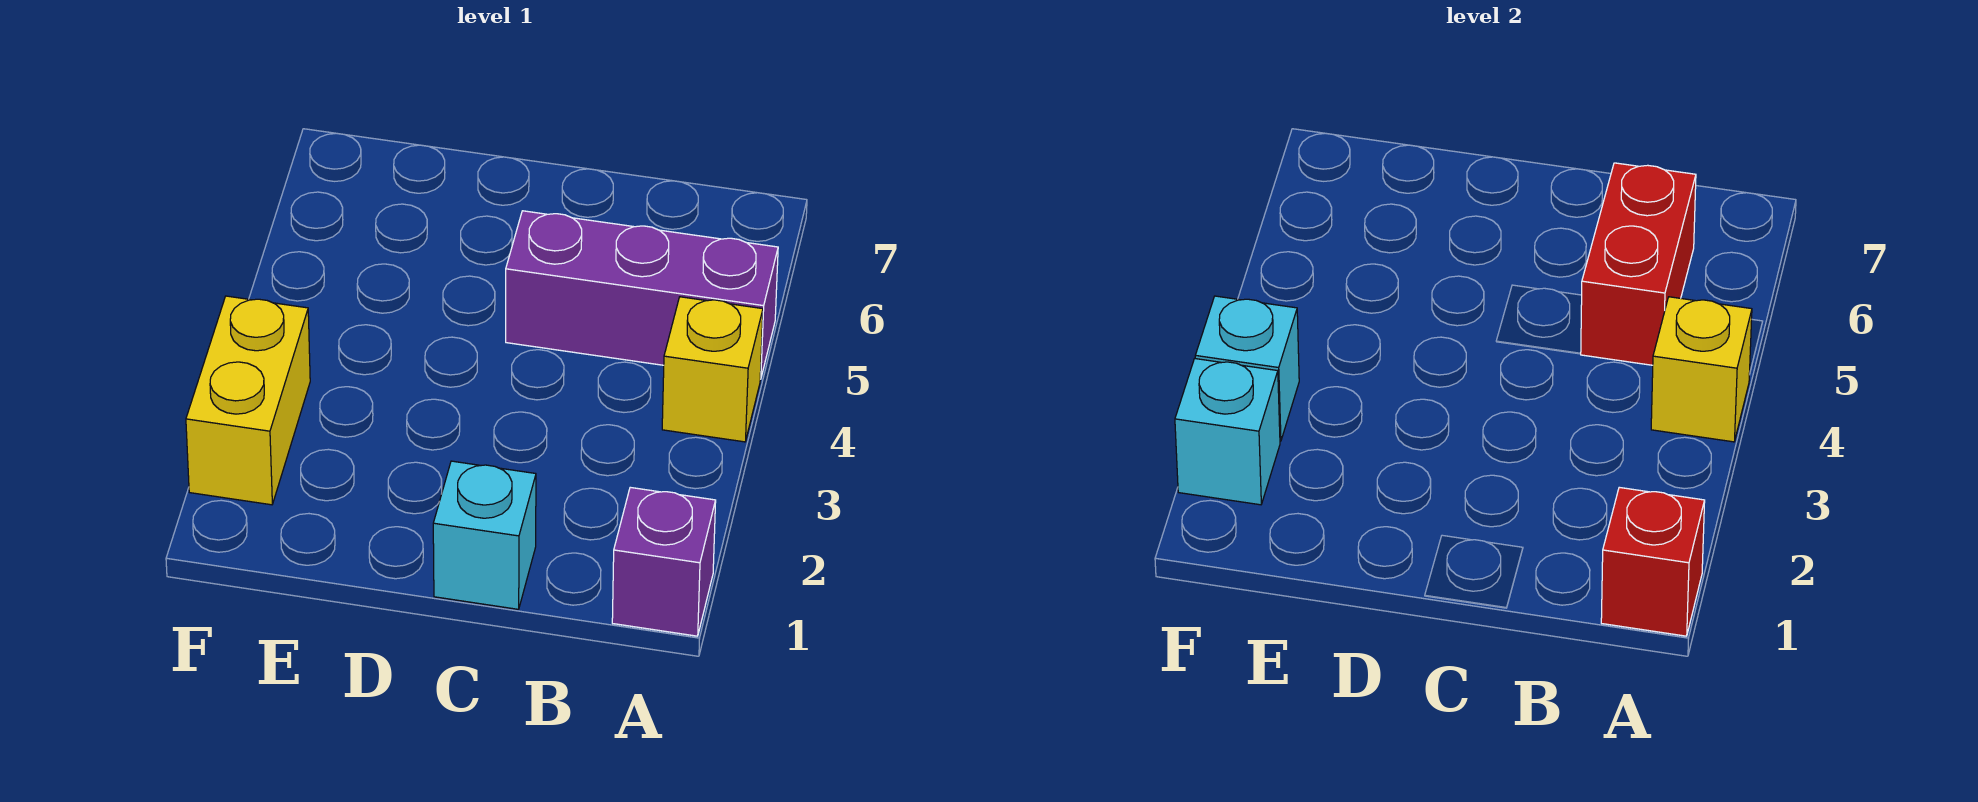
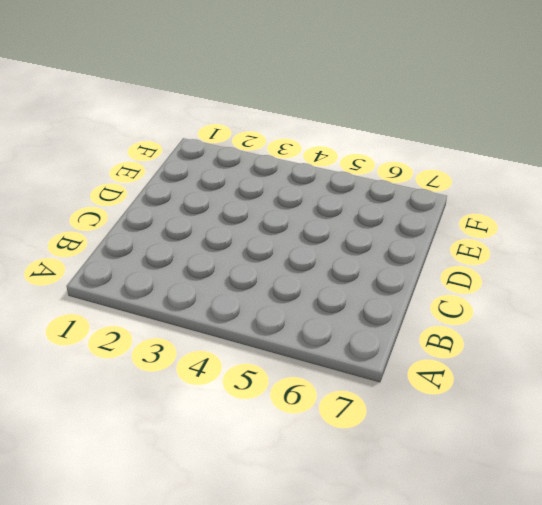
none -> purple 1x1 brick [612,487,716,636]
none -> yellow 1x1 brick [662,297,763,442]

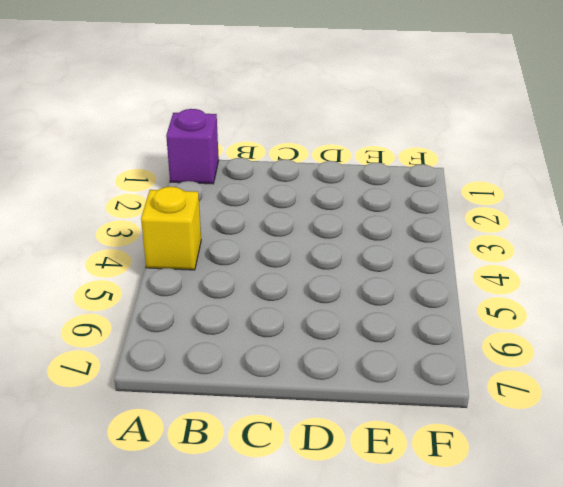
none -> purple 1x3 brick [506,211,778,379]
none -> cyan 1x1 brick [433,461,536,609]

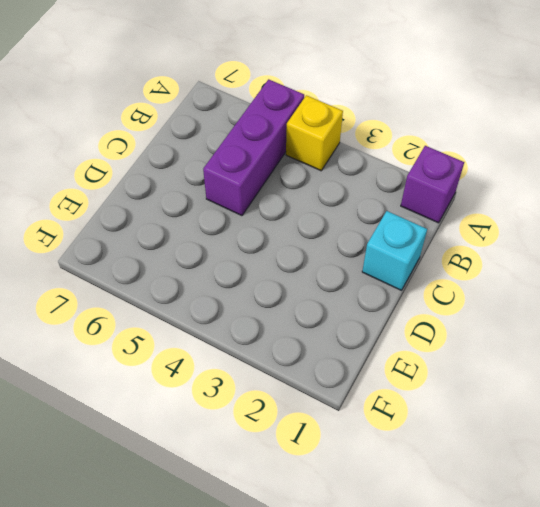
none -> yellow 1x2 brick [186,296,310,505]
none -> red 1x1 brick [1601,487,1705,636]

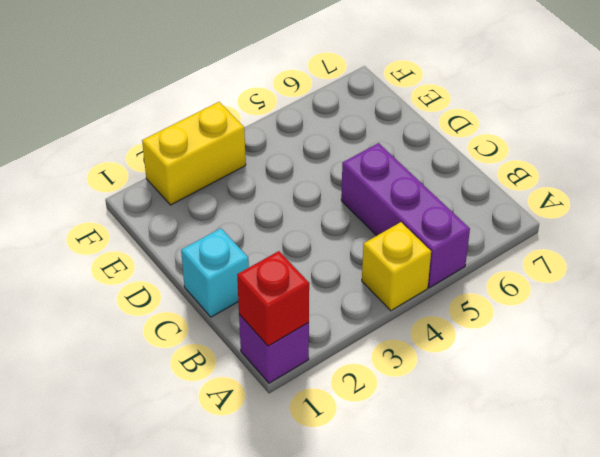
none -> yellow 1x1 brick [1651,297,1752,442]
none -> red 1x2 brick [1581,163,1696,365]

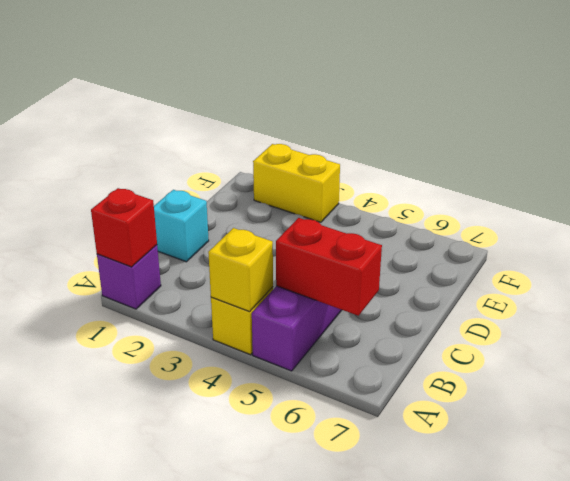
none -> cyan 1x1 brick [1175,359,1280,505]
none -> cyan 1x1 brick [1195,296,1299,441]

